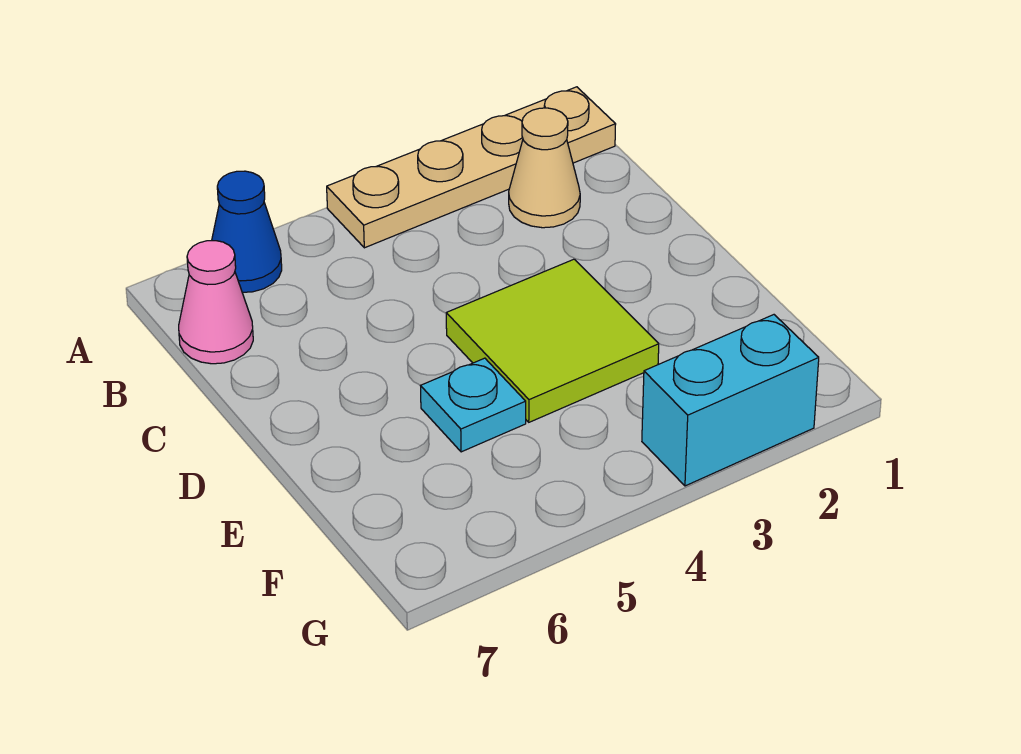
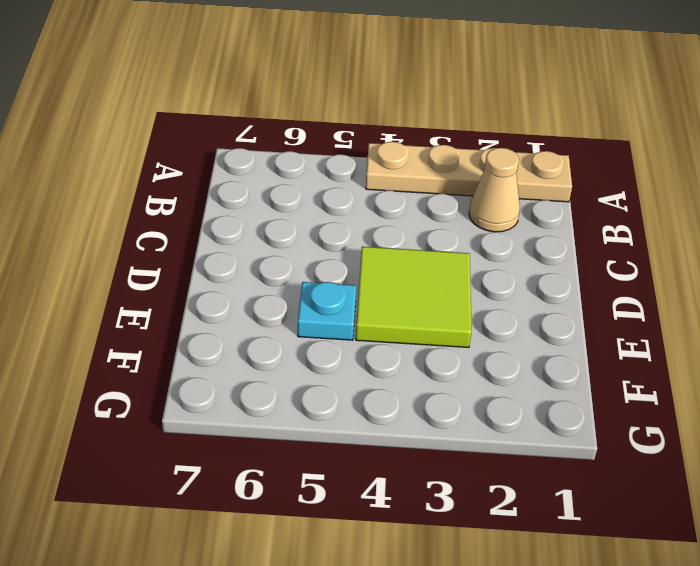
none -> blue 1x1 cone [212,171,282,292]
none -> pink 1x1 cone [179,241,253,364]

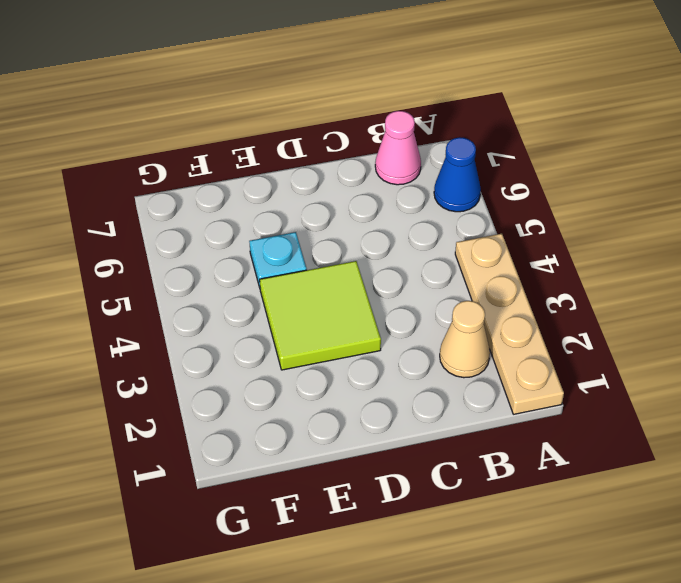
none -> cyan 1x2 brick [642,315,819,486]

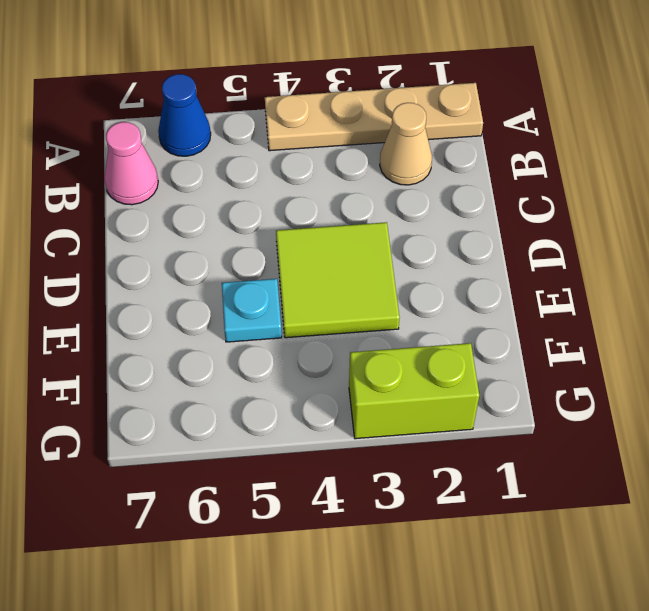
lime 1x2 brick [349,343,479,439] -> cyan 1x2 brick [642,315,819,486]

